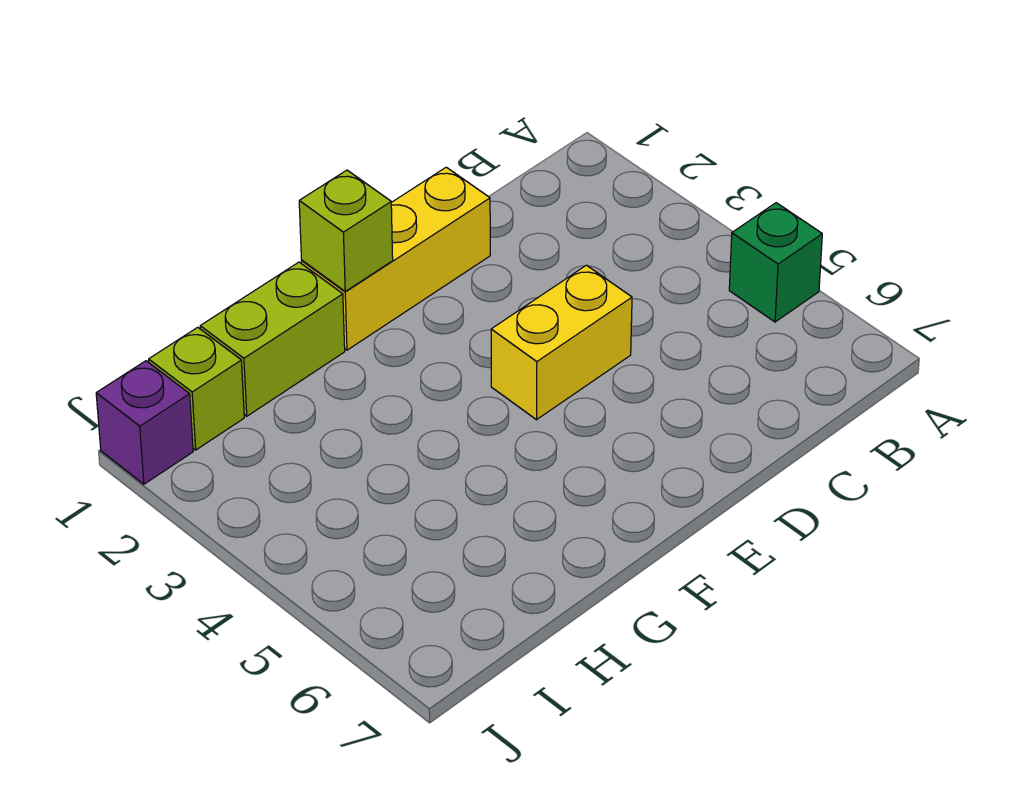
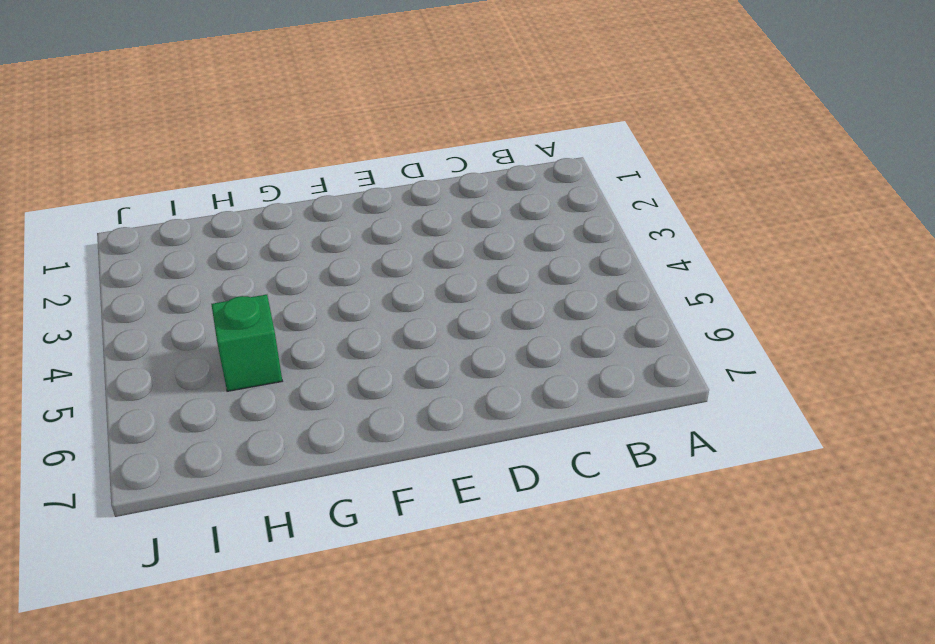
green 1x1 brick [211,295,282,391] -> green 1x1 brick moved to [729,203,822,322]
none -> yellow 1x3 brick [302,167,490,350]
none -> yellow 1x2 brick [491,265,632,420]

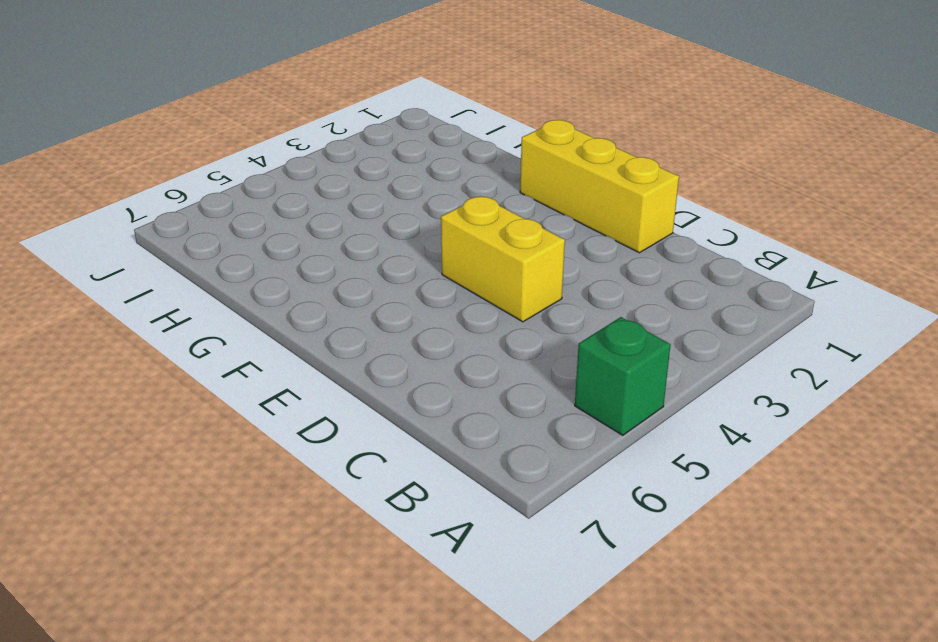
none -> lime 1x2 brick [200,262,345,416]
none -> lime 1x1 brick [149,327,244,450]

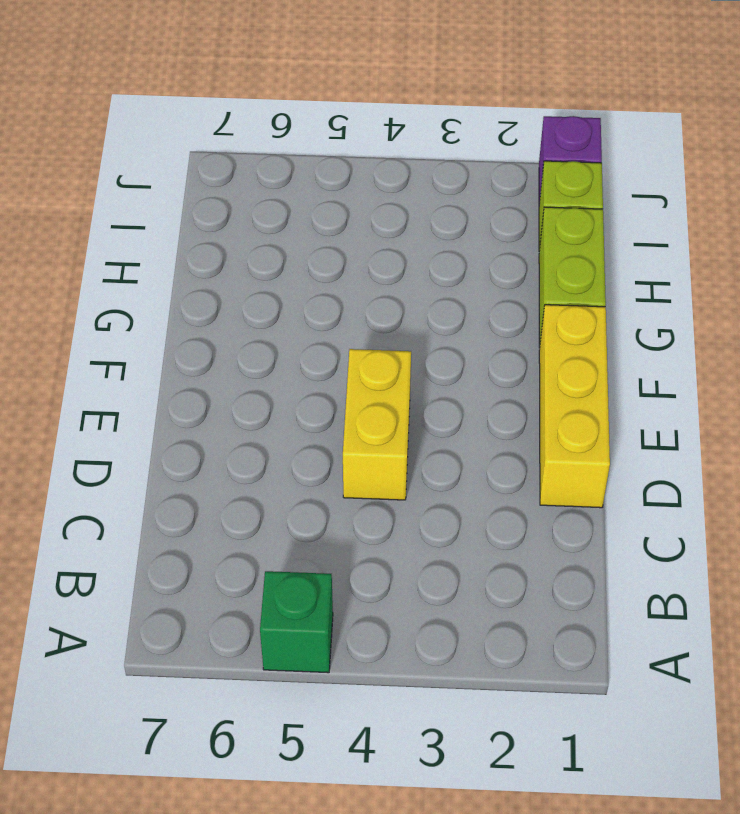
none -> lime 1x1 brick [299,170,393,291]

